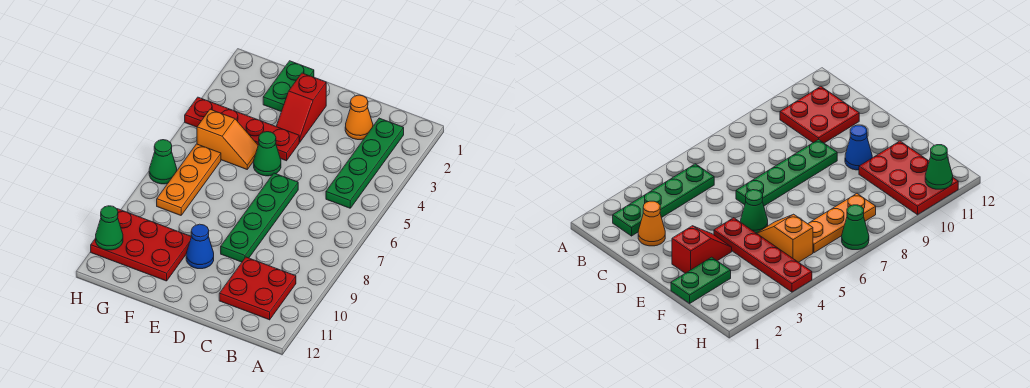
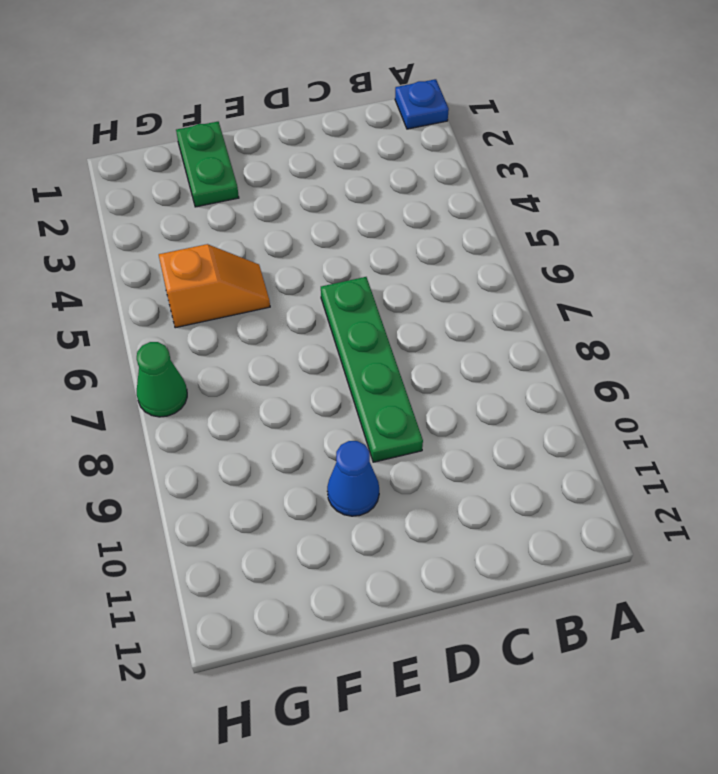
blue 1x1 plate [395,79,449,129] -> none
none -> green 1x4 plate [326,118,404,208]
none -> red 2x2 plate [219,257,296,320]
none -> orange 1x1 cone [345,95,373,140]

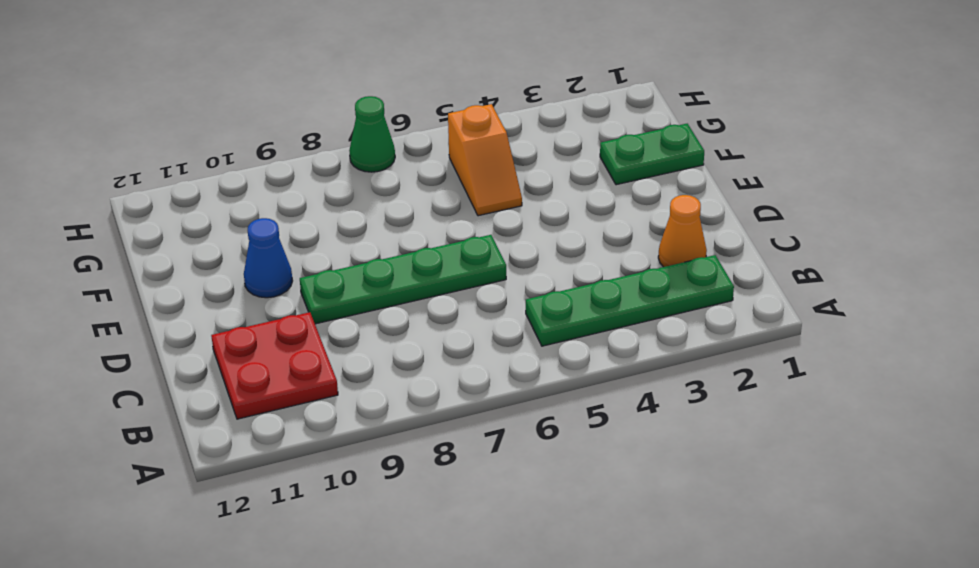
none -> red 1x2 slope [276,73,326,142]
none -> red 1x4 plate [185,97,299,161]
none -> green 1x1 cone [254,132,281,176]

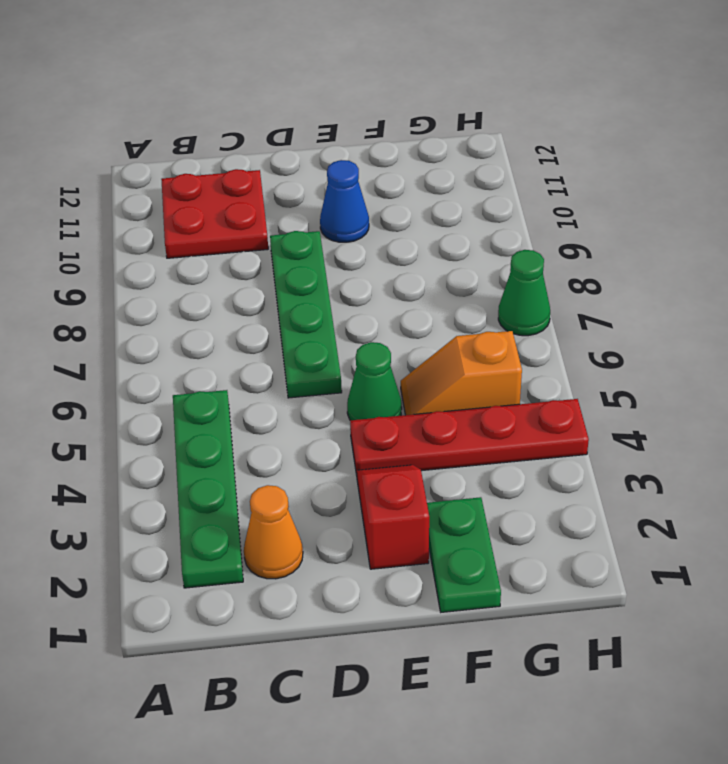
none -> red 2x3 plate [91,209,191,281]
none -> orange 1x3 plate [157,144,221,215]
none -> green 1x1 cone [96,206,123,250]

